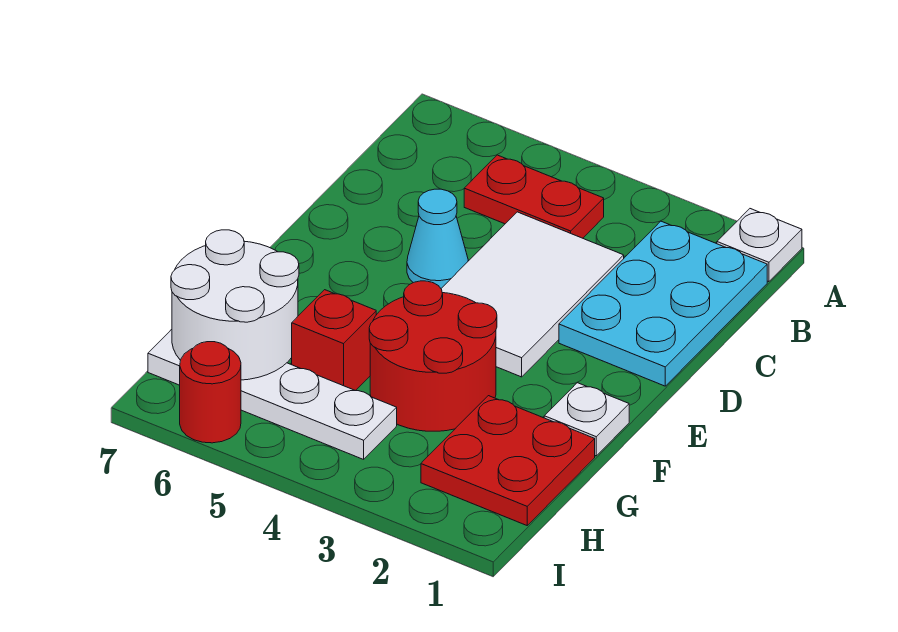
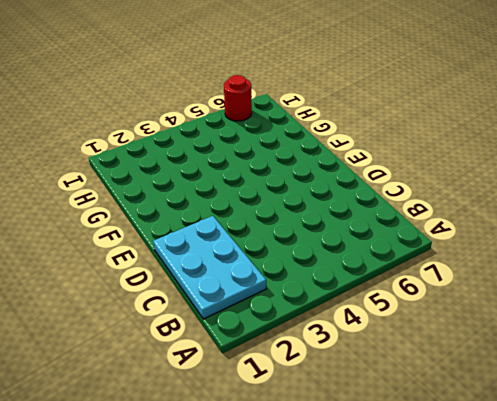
none -> white 1x1 plate [717,209,802,282]
none -> red 1x2 plate [464,155,604,238]
none -> white 2x3 tile [441,212,624,377]

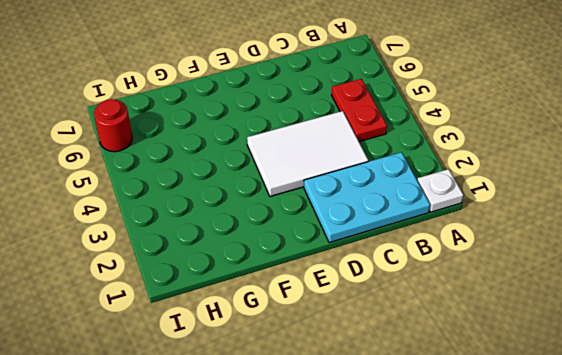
none -> cyan 1x1 cone [407,189,468,288]
none -> white 1x1 plate [544,383,629,456]
none -> red 2x2 round brick [369,281,497,431]

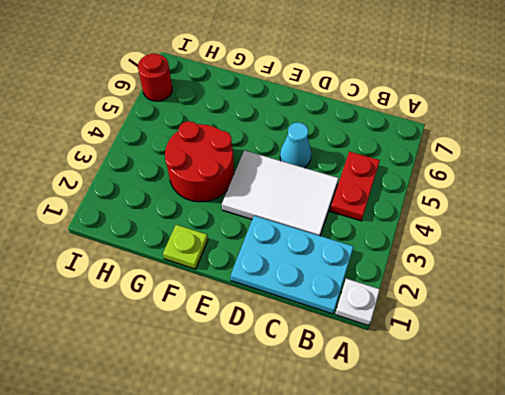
lime 1x1 plate [163,225,208,269] -> white 1x1 plate [544,383,629,456]
none -> red 2x2 plate [421,396,595,525]
none -> red 1x1 brick [292,290,376,391]
none -> white 1x4 plate [148,329,397,459]

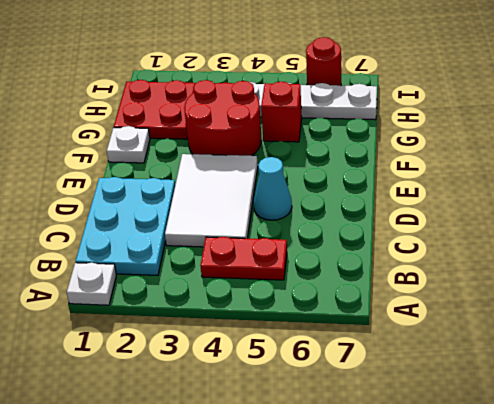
none -> white 2x2 round brick [171,230,299,380]

